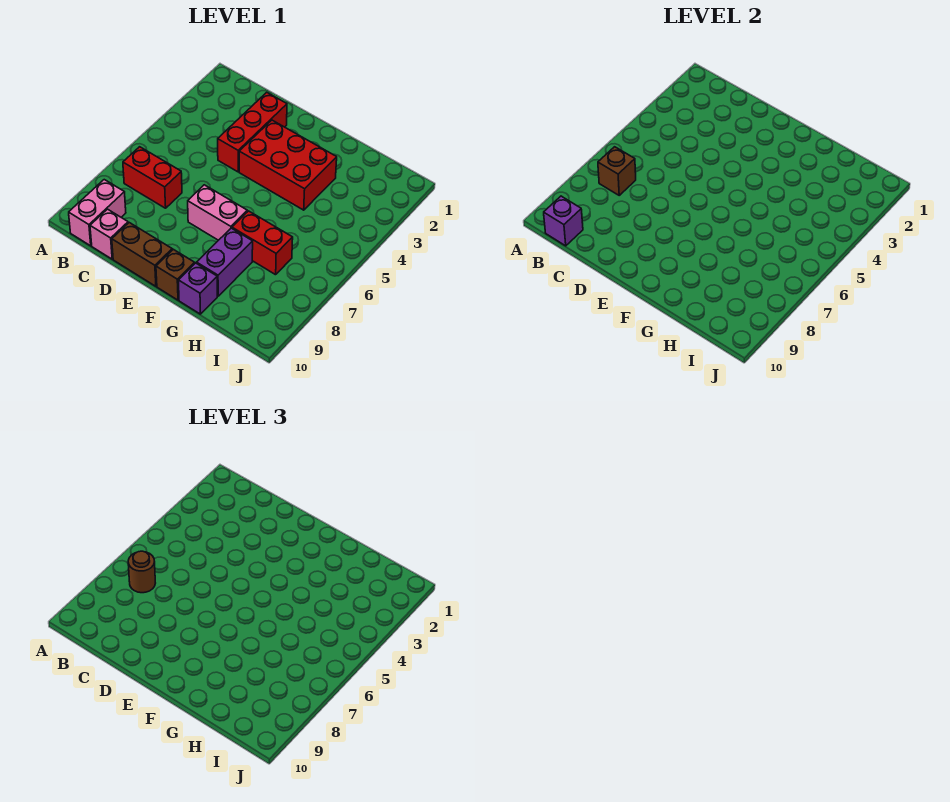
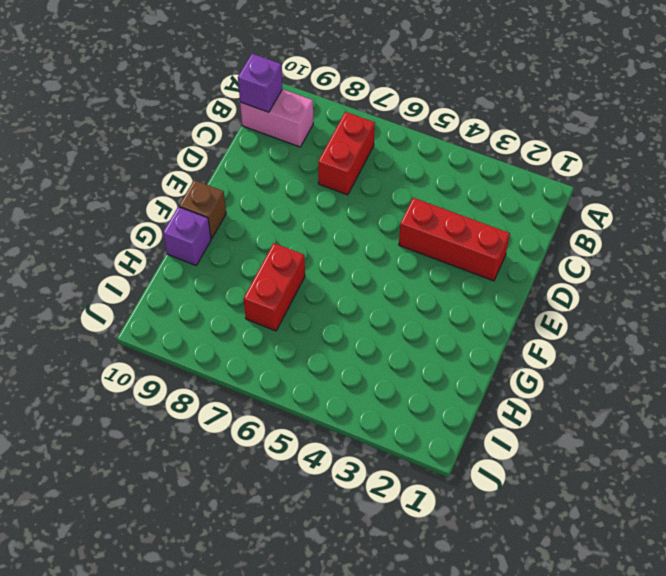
none -> pink 1x1 brick [90,209,128,259]
none -> brown 1x2 brick [112,223,172,286]
none -> red 2x3 brick [239,120,337,210]

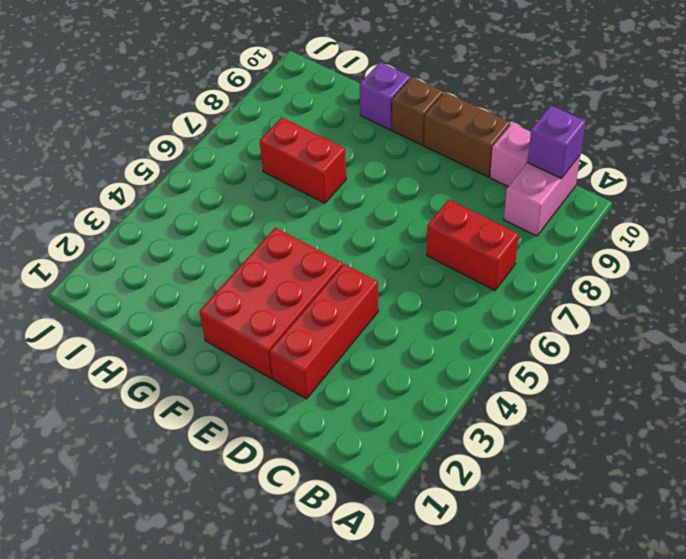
red 2x3 brick [199,228,343,378] -> red 2x3 brick turned to [239,120,337,210]
none -> pink 1x2 brick [188,185,247,240]
none -> purple 1x2 brick [197,228,253,296]
none -> brown 1x1 brick [598,147,636,195]

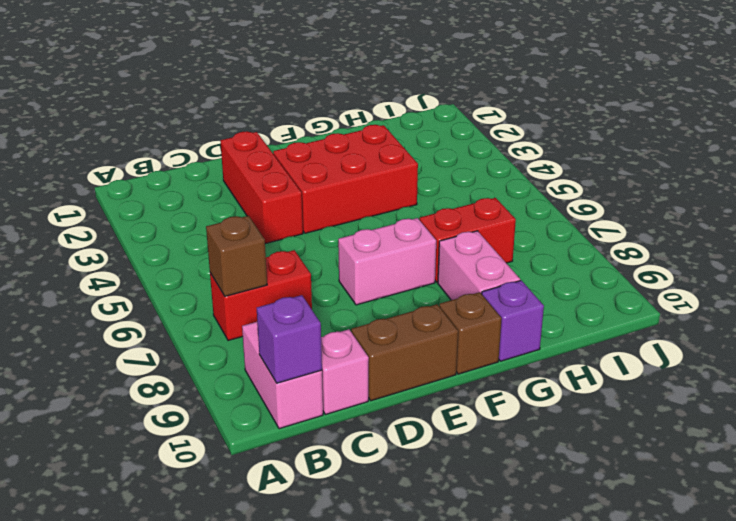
pink 1x2 brick [438,231,520,300] -> purple 1x2 brick [197,228,253,296]
none -> brown 1x1 round brick [128,551,155,593]

